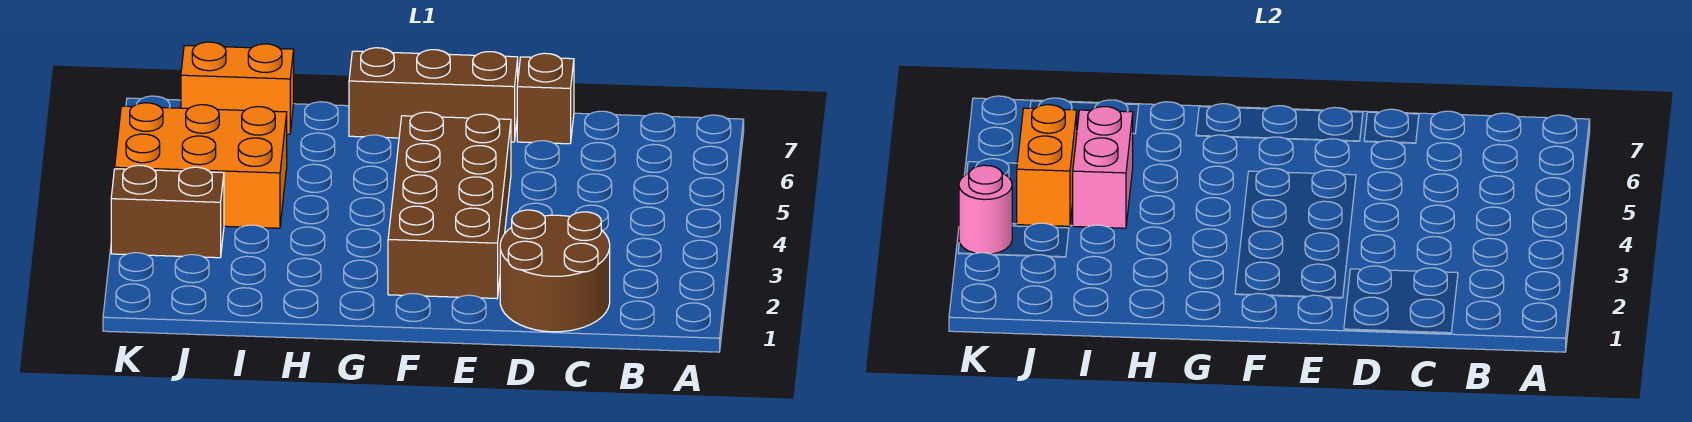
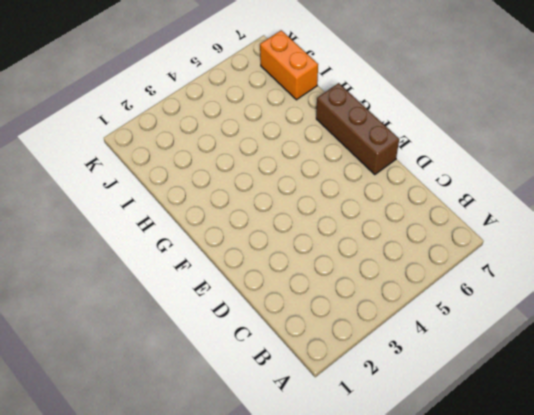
none -> brown 2x2 round brick [500,210,610,332]
none -> brown 1x1 brick [517,53,574,144]

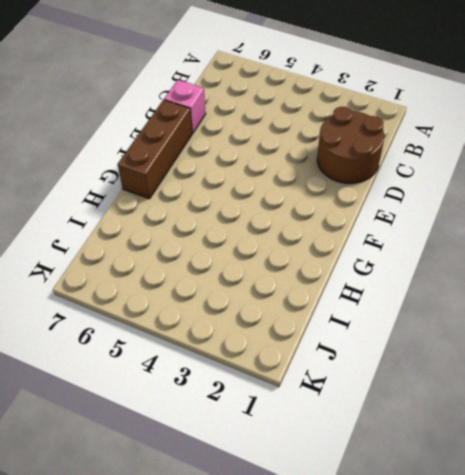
pink 1x1 brick [164,80,206,133] -> brown 1x1 brick [517,53,574,144]
none -> brown 2x4 brick [388,112,511,298]
none -> orange 2x3 brick [115,103,287,228]

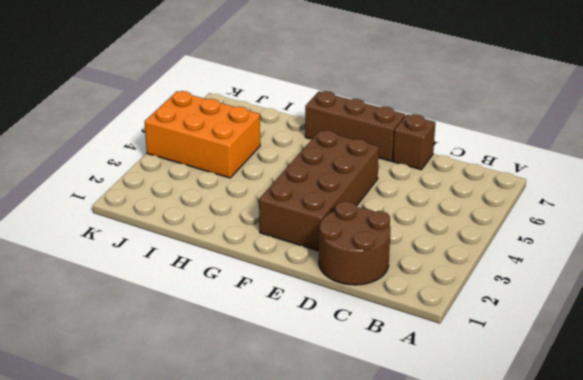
none -> orange 1x2 brick [181,42,294,134]
none -> brown 1x2 brick [111,165,224,258]

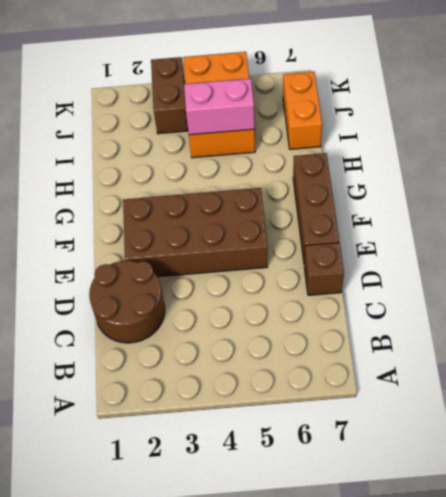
none -> orange 1x2 brick [1017,105,1077,226]
none -> pink 1x1 round brick [959,165,1012,254]

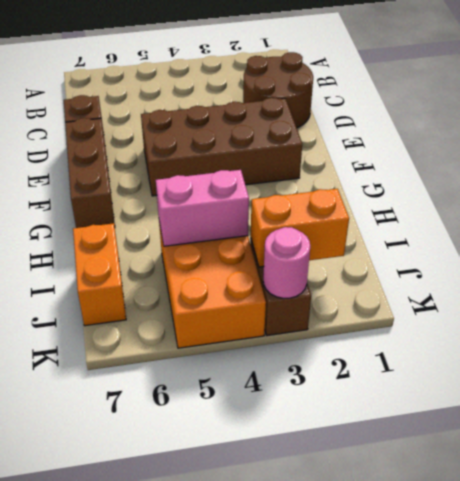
orange 1x2 brick [251,189,349,267] -> orange 1x2 brick moved to [1017,105,1077,226]

